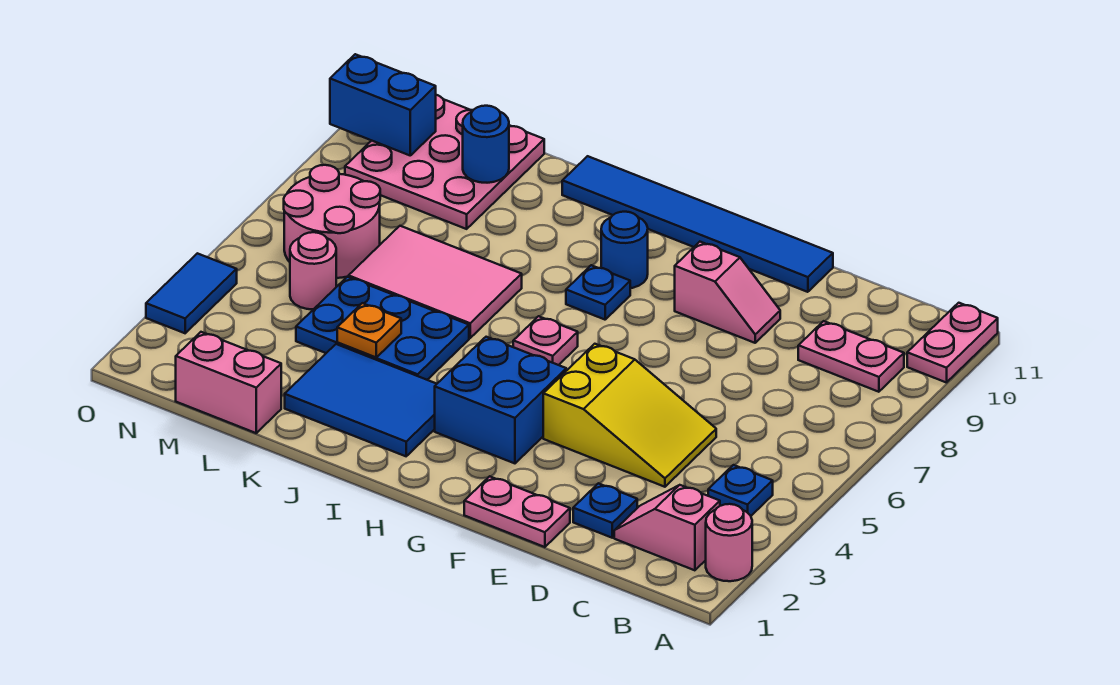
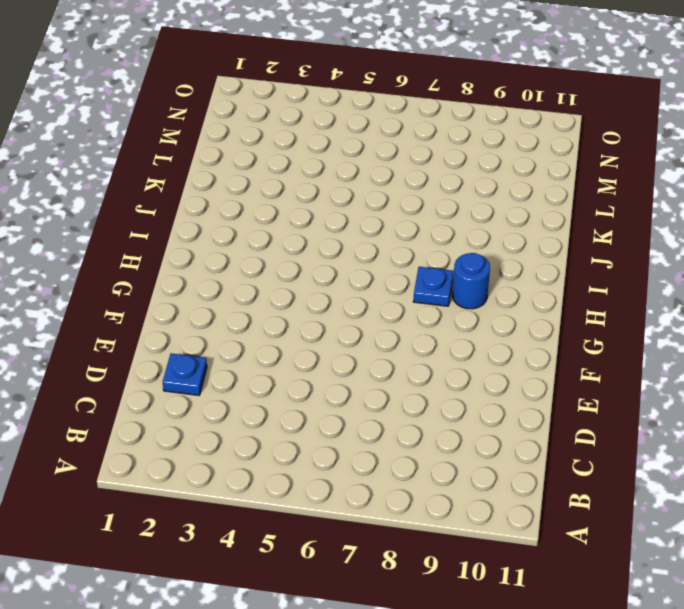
none -> pink 1x1 round brick [706,504,752,581]
none -> pink 1x2 plate [907,303,998,383]
none -> pink 1x2 slope [614,485,720,570]

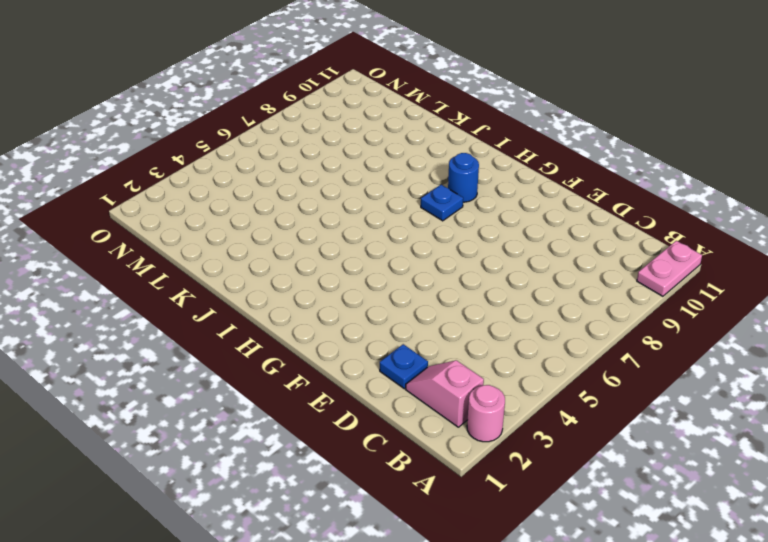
none -> blue 1x1 plate [708,465,773,516]
none -> pink 1x2 plate [798,321,904,392]
none -> yellow 2x3 slope [543,344,716,487]

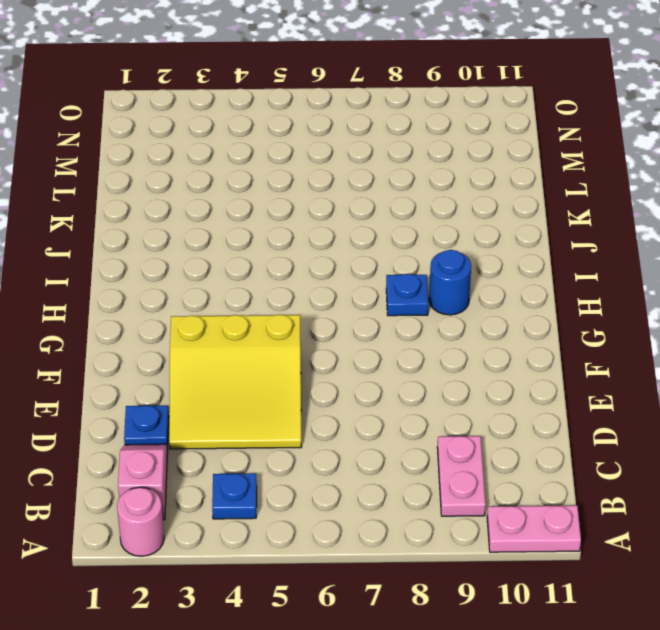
yellow 3x3 slope [169,315,301,449] -> yellow 2x3 slope [543,344,716,487]
none -> pink 1x2 plate [464,476,570,547]
none -> pink 1x2 slope [675,242,780,343]
none -> blue 1x6 tile [562,156,833,292]

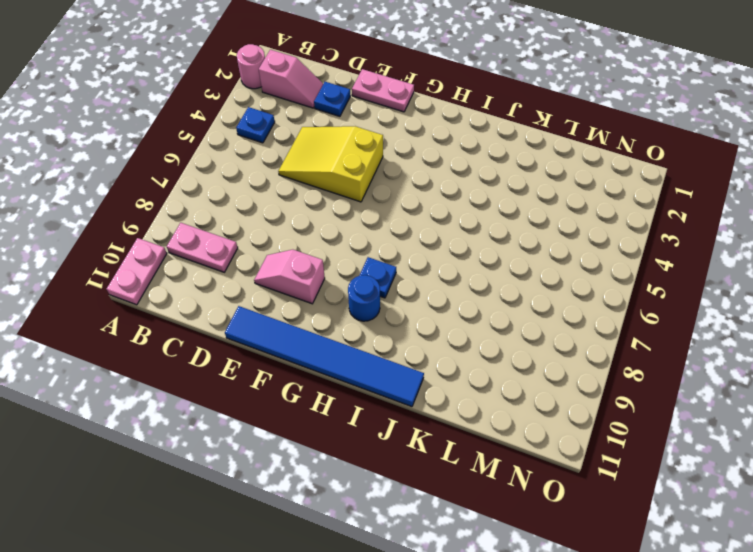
none -> blue 2x2 brick [435,337,566,463]
none -> pink 1x1 plate [513,316,578,365]
none -> blue 2x3 tile [285,344,436,456]

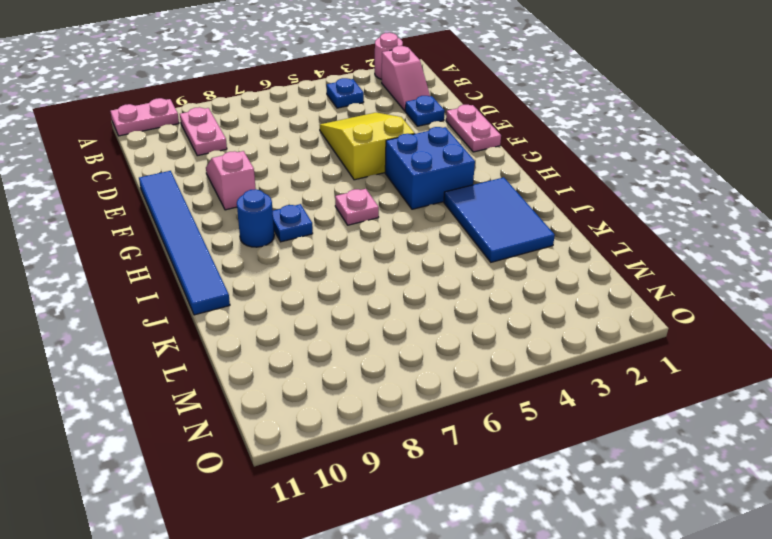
none -> blue 2x3 plate [296,277,469,380]
none -> pink 2x3 tile [349,226,522,338]
none -> pink 1x2 brick [176,332,281,433]

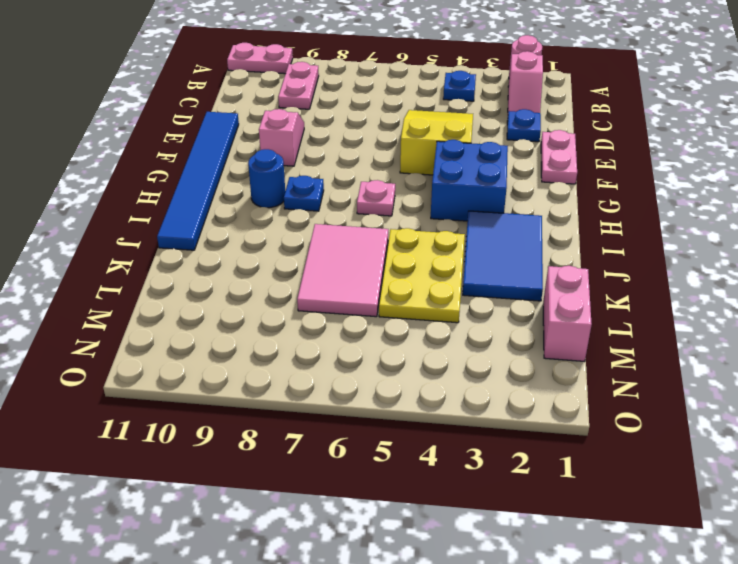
yellow 2x3 plate [379,228,465,323] -> blue 2x3 plate [296,277,469,380]
none -> pink 3x3 plate [345,95,544,229]
none -> pink 1x1 round brick [290,232,336,309]
none -> pink 2x2 round brick [284,165,380,278]

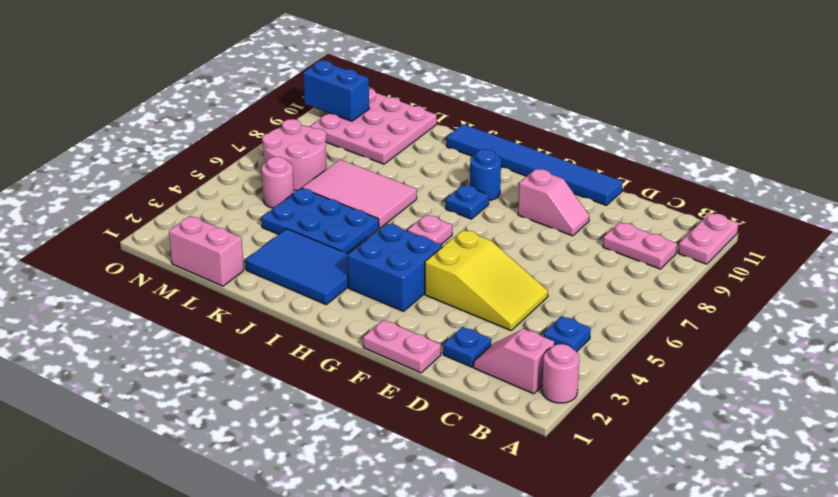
none -> blue 1x2 tile [146,253,237,333]
none -> orange 1x1 plate [337,303,401,357]
none -> blue 1x1 round brick [463,106,509,183]

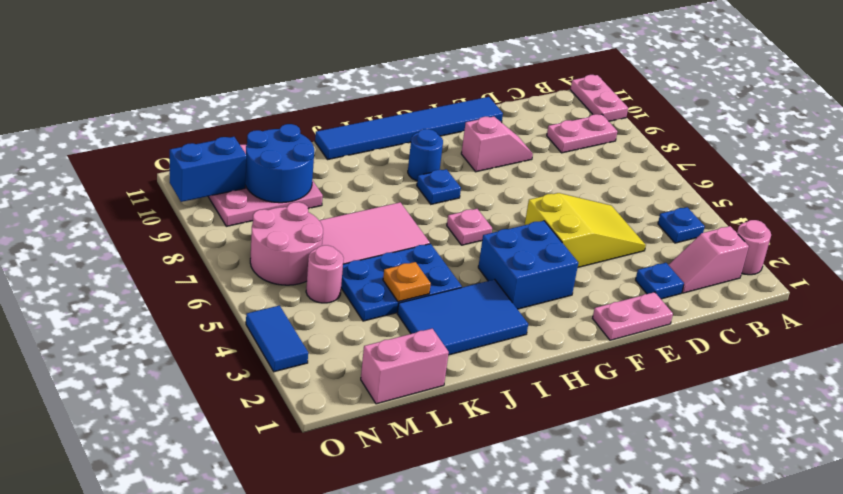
blue 2x2 round brick [245,124,314,203] -> blue 1x1 round brick [463,106,509,183]

